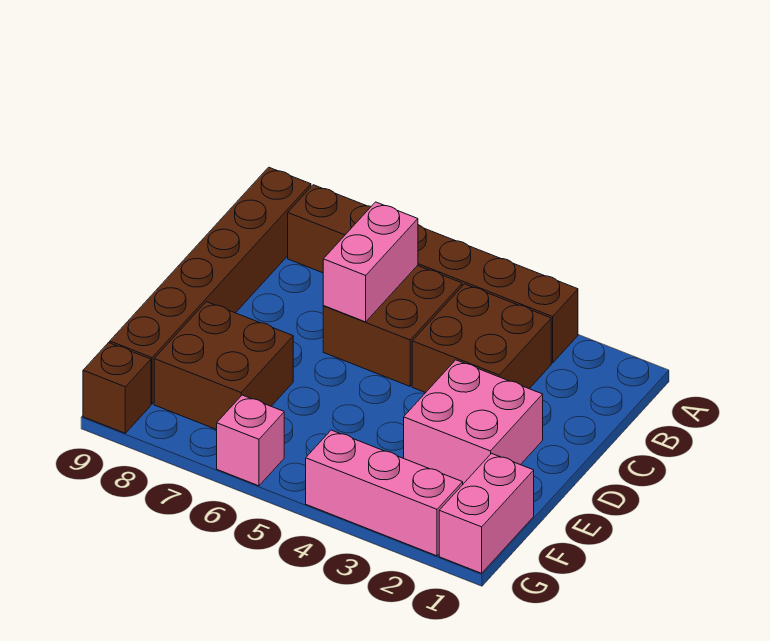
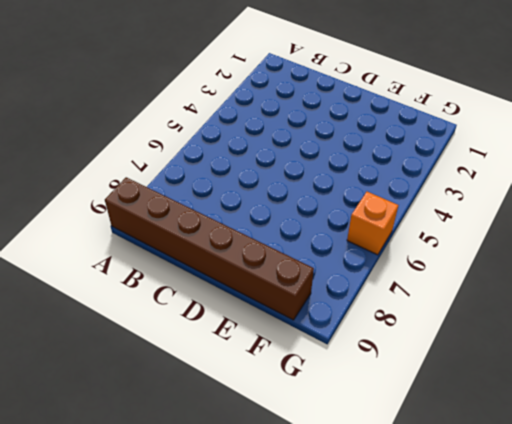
orange 1x1 brick [347,192,398,255] -> pink 1x1 brick [217,395,284,486]
none -> brown 1x6 brick [288,185,578,363]
none -> brown 2x2 brick [412,284,551,393]

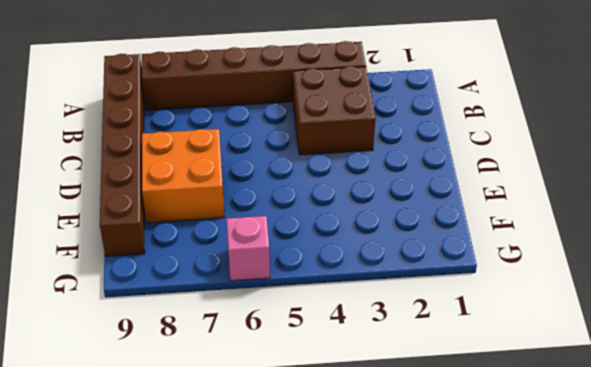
orange 2x2 brick [142,129,224,223] -> brown 2x2 brick [154,302,293,430]
none -> brown 2x2 brick [323,265,462,386]
none -> pink 2x2 brick [404,360,543,484]

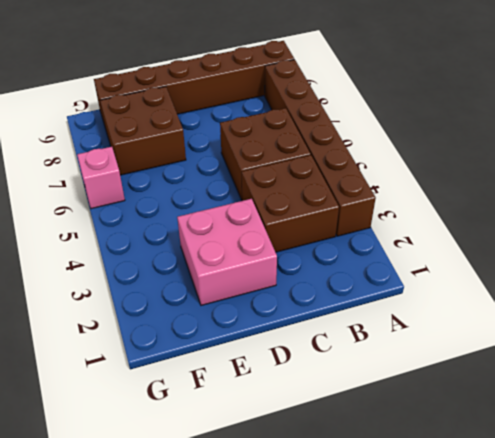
none -> pink 1x2 brick [439,453,534,573]
none -> pink 1x3 brick [306,430,463,556]

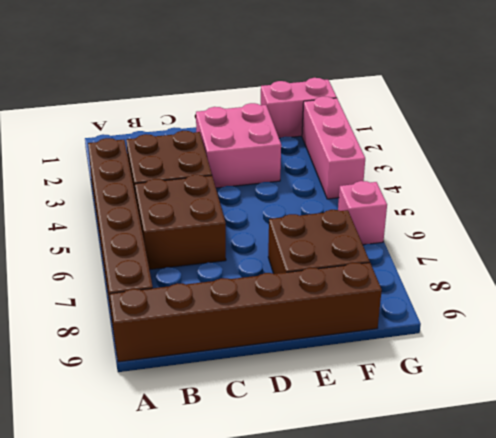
none -> brown 1x1 brick [83,343,151,433]
none -> pink 1x2 brick [323,202,418,322]

